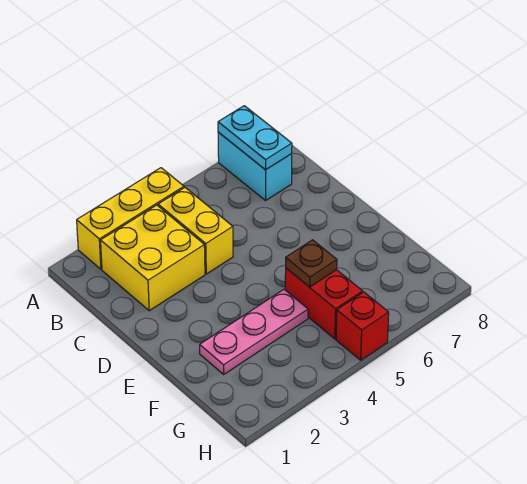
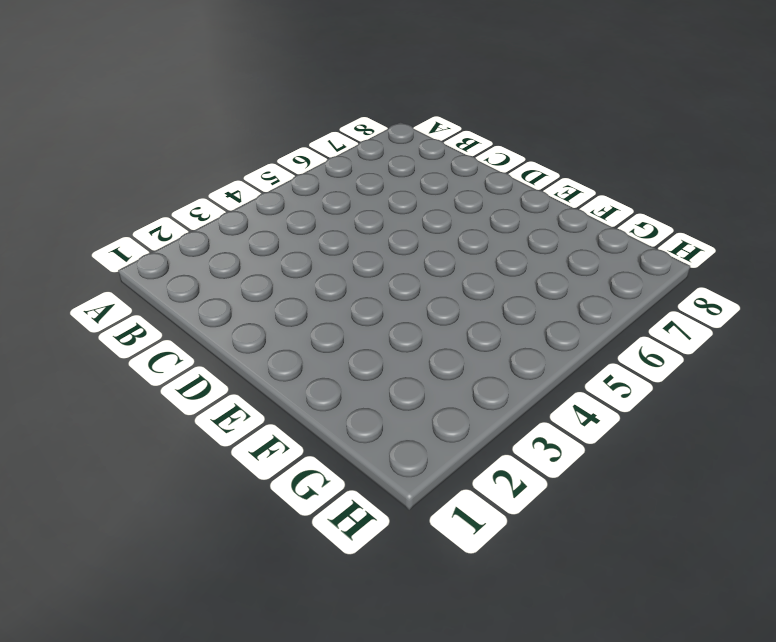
none -> yellow 1x3 brick [77,168,184,269]
none -> cyan 1x2 brick [218,132,292,201]

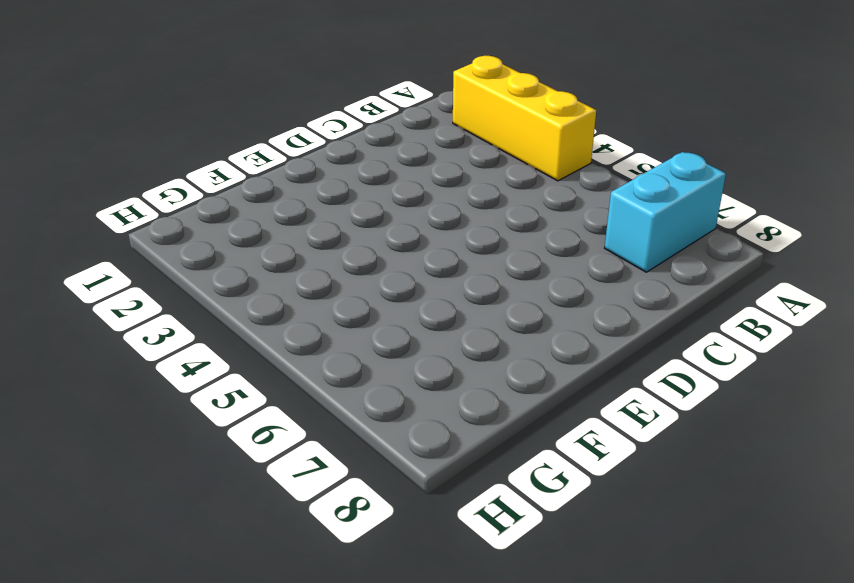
none -> yellow 2x2 brick [101,205,205,311]
none -> yellow 1x2 brick [158,188,233,274]

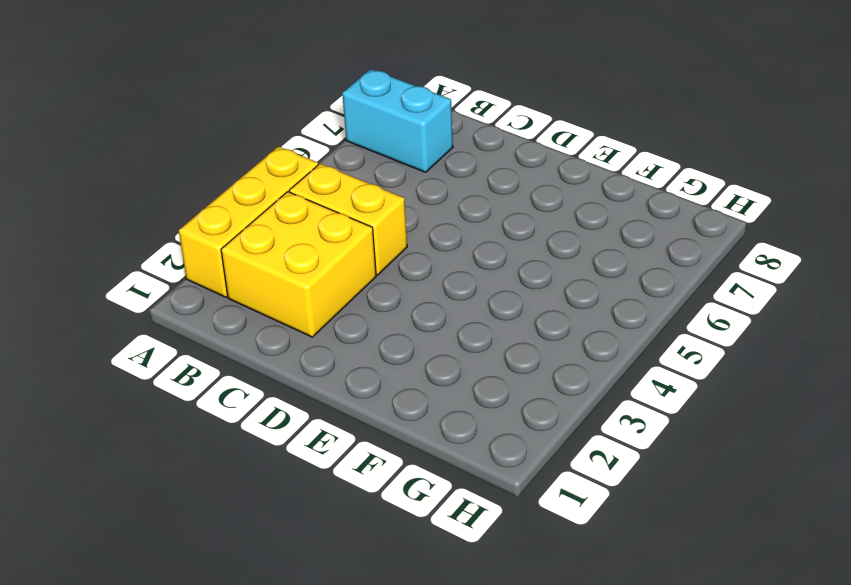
none -> pink 1x3 plate [200,290,308,374]
none -> red 1x2 brick [285,268,363,339]

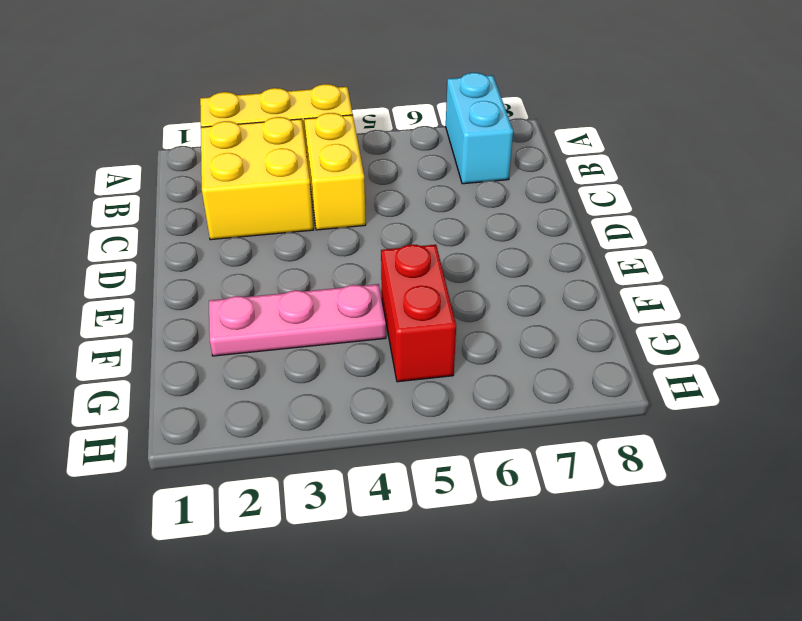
none -> red 1x1 brick [336,292,389,360]
none -> cyan 1x2 plate [218,106,292,170]

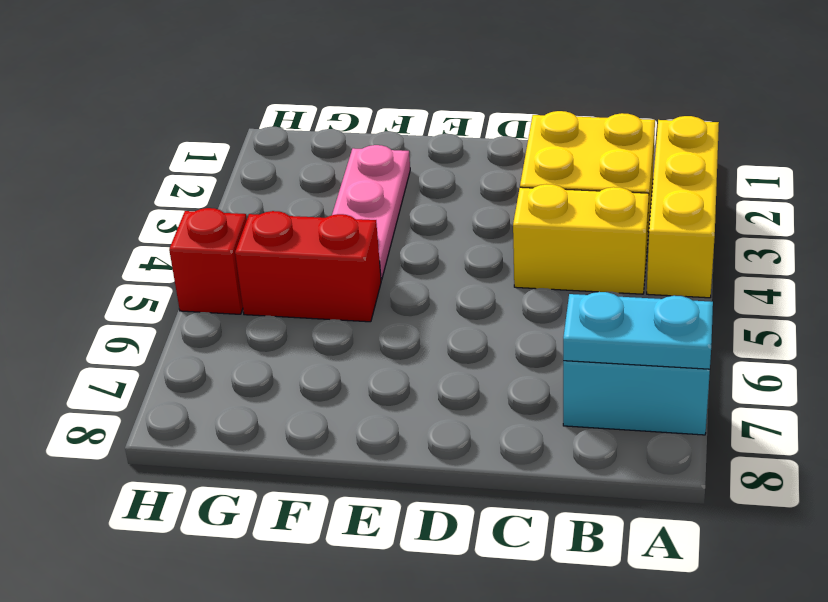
none -> brown 1x1 plate [286,240,337,287]

